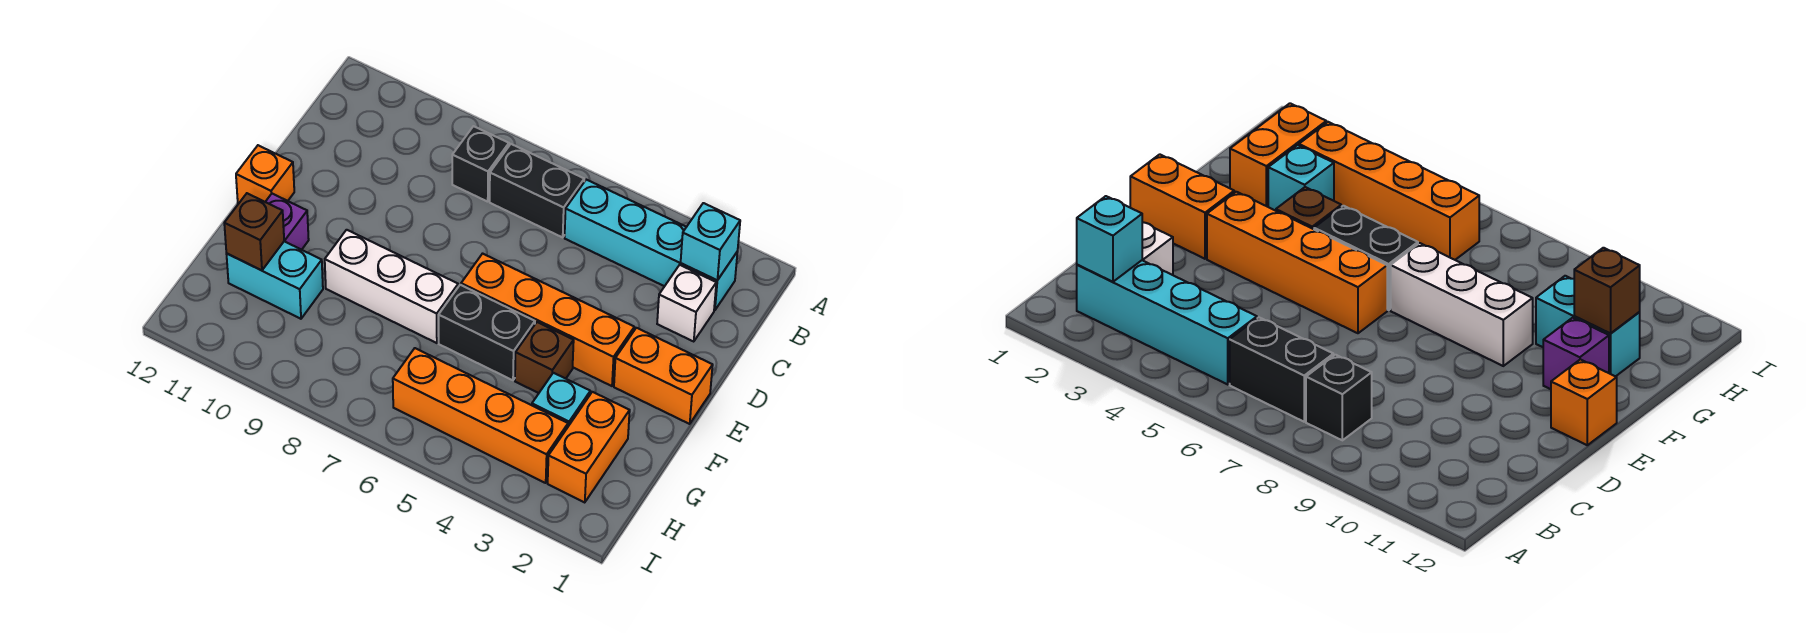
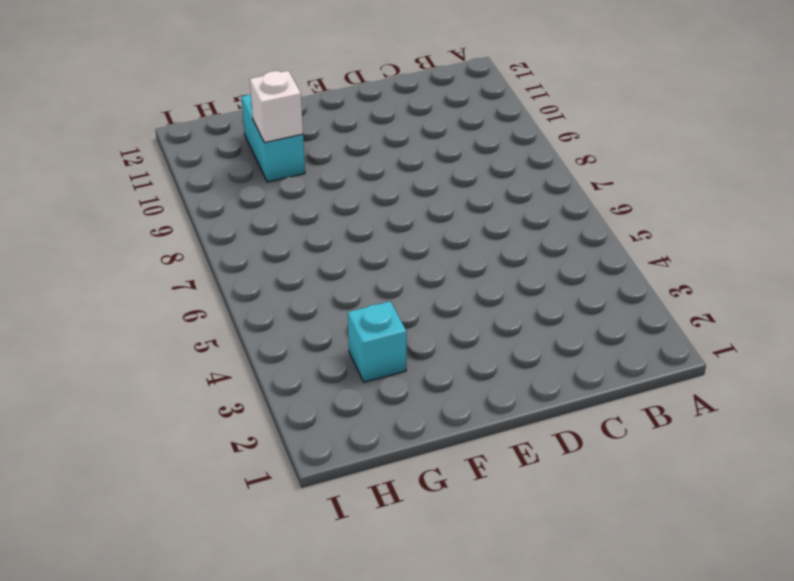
white 1x1 brick [250,71,303,143] -> white 1x1 brick moved to [657,265,716,341]
none -> cyan 1x4 brick [565,180,738,310]
none -> black 1x2 brick [490,144,584,237]
none -> black 1x1 brick [452,126,509,202]

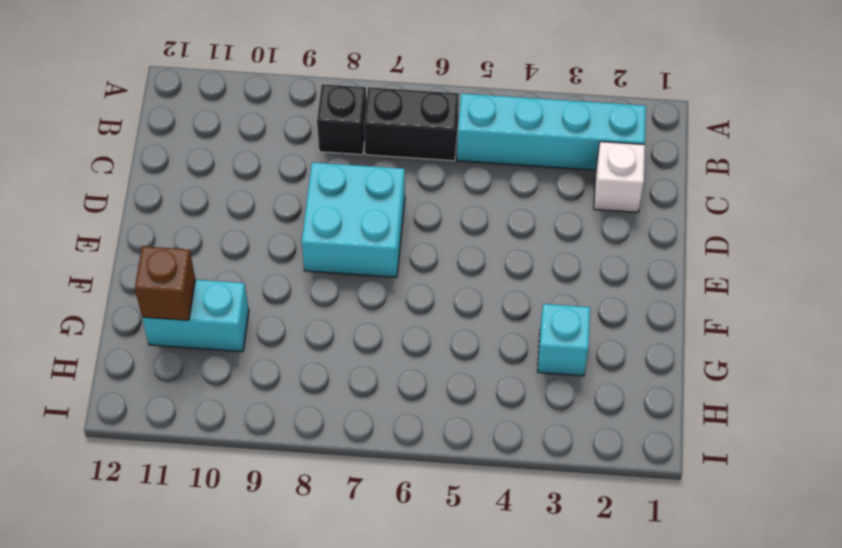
cyan 2x2 brick [302,162,405,277] -> none
none -> orange 1x2 brick [614,328,713,424]
none -> orange 1x4 brick [461,254,634,386]
none -> orange 1x1 brick [236,145,294,204]

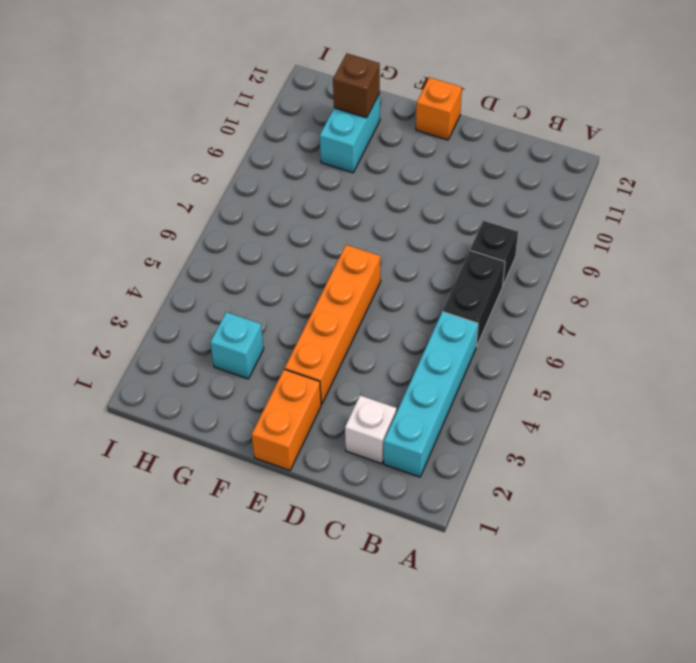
none -> brown 1x1 brick [515,322,574,393]
none -> black 1x2 brick [439,285,535,380]
none -> white 1x3 brick [325,230,458,343]

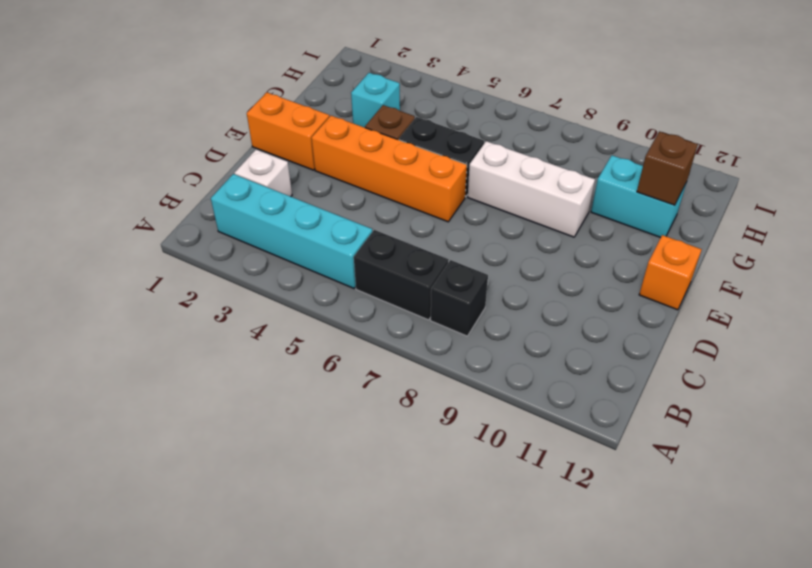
none -> purple 1x1 brick [266,194,309,250]
none -> orange 1x2 brick [548,392,630,503]
none -> orange 1x4 brick [393,348,568,483]

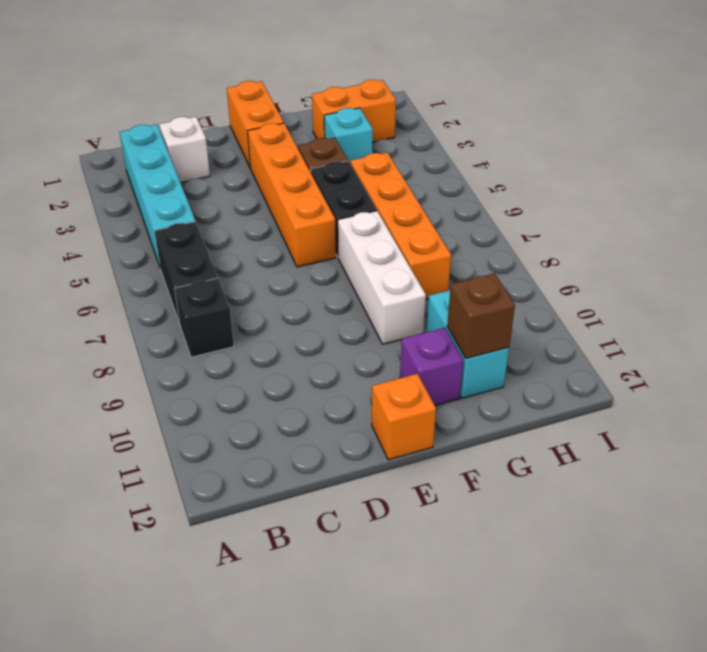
orange 1x4 brick [350,153,451,299] -> orange 1x4 brick moved to [393,348,568,483]
none -> cyan 1x1 brick [681,203,740,280]

